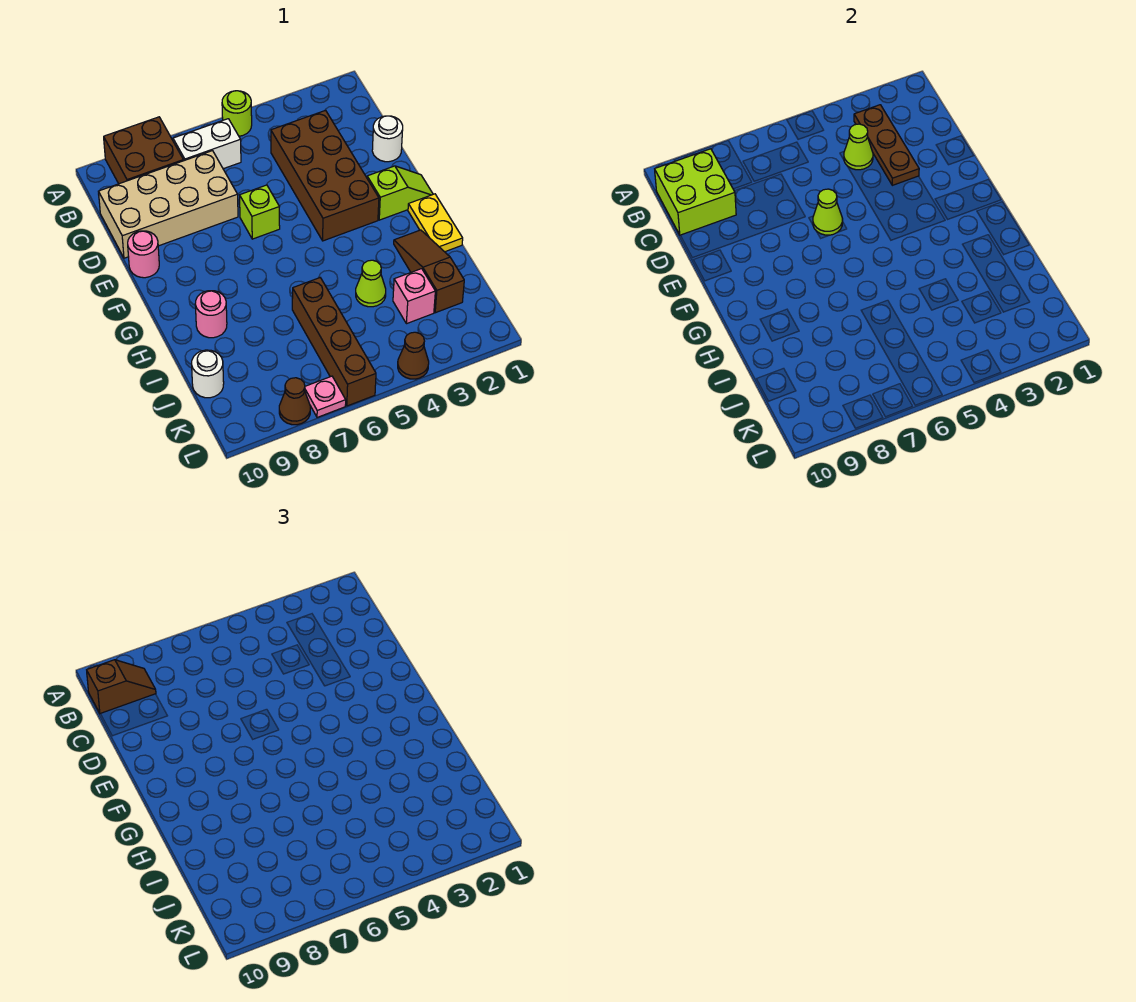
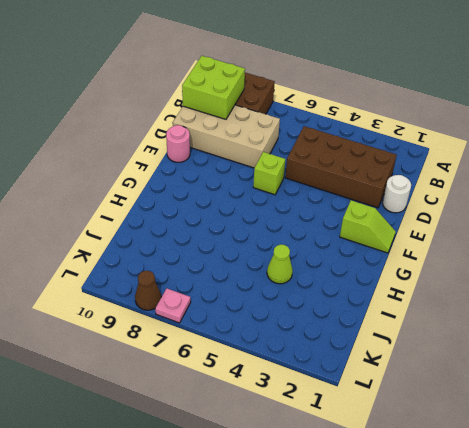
brown 2x4 brick [285,126,397,208] -> brown 2x4 brick turned to [271,110,379,241]
none -> lime 1x1 round brick [222,91,252,136]
none -> white 1x2 brick [173,119,241,169]
none -> yellow 1x2 plate [408,194,463,252]

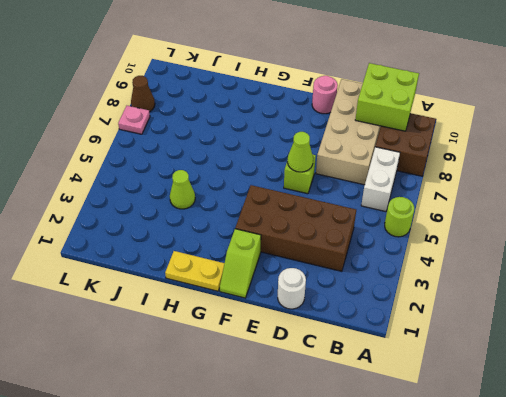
none -> brown 1x3 slope [394,230,464,313]
none -> pink 1x1 round brick [195,291,227,338]
none -> brown 1x4 brick [292,278,376,406]

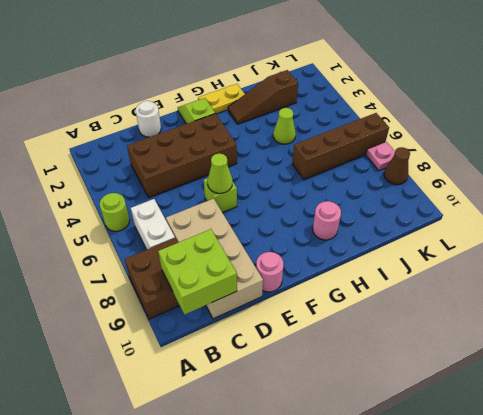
none -> pink 1x1 brick [393,269,435,324]
none -> white 1x1 round brick [192,350,224,398]
none -> brown 1x1 cone [398,332,429,379]

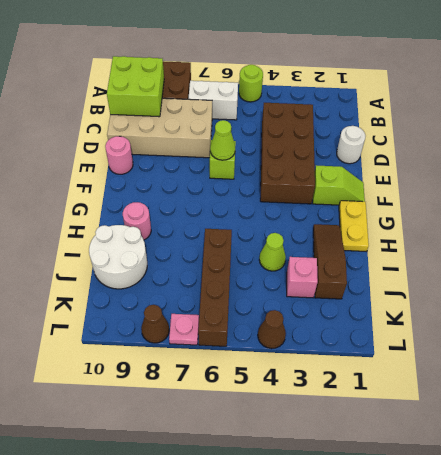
white 2x2 round brick [89,225,147,289] -> white 1x1 round brick [192,350,224,398]
none -> brown 1x3 plate [854,105,919,185]
none -> lime 1x1 cone [844,124,873,170]
none -> brown 1x2 slope [87,660,156,713]

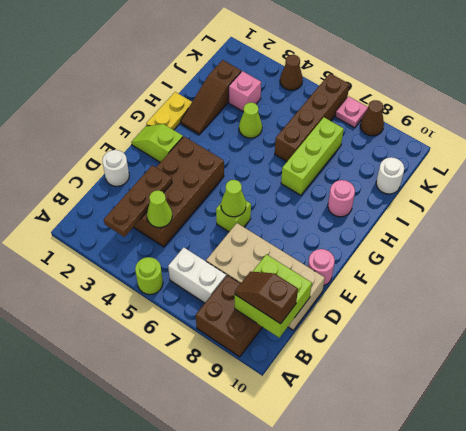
lime 1x3 brick [281,117,344,195] -> none

